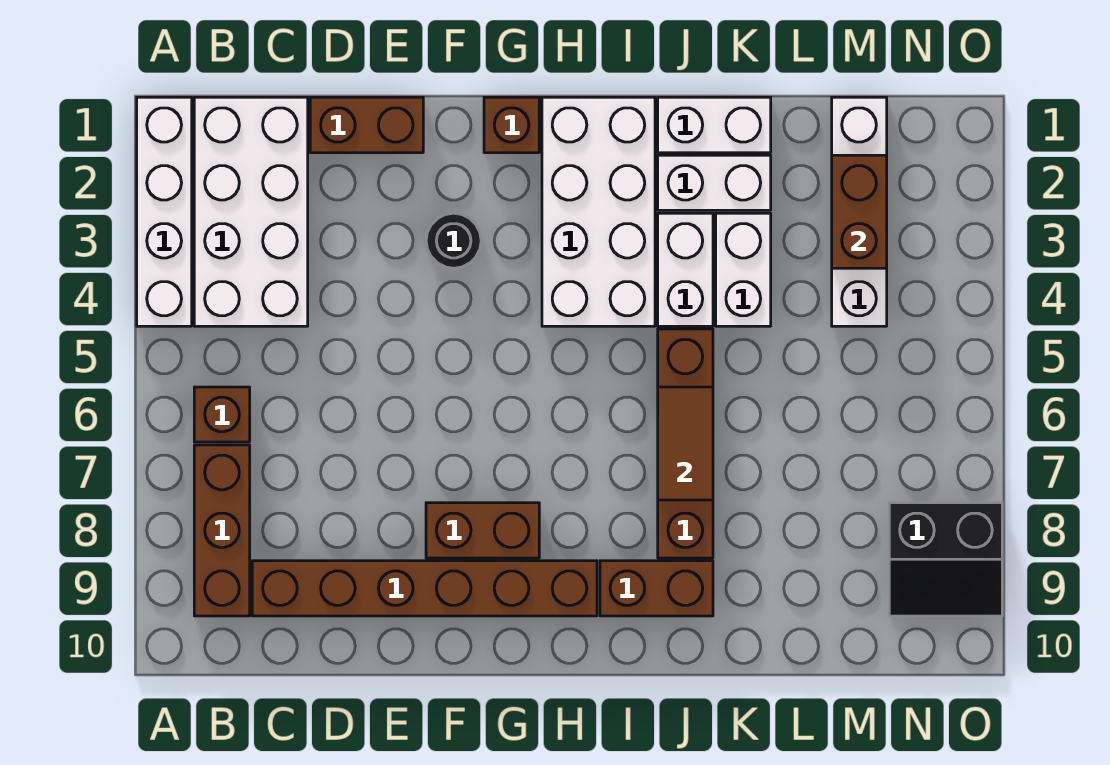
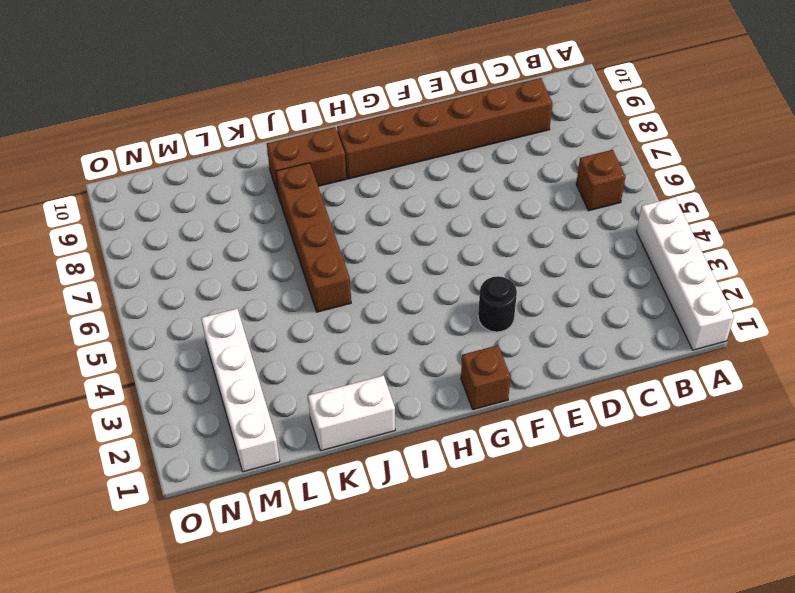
none -> white 2x4 brick [194,97,308,326]
none -> brown 1x3 brick [194,445,250,616]
none -> brown 1x2 brick [310,97,423,153]

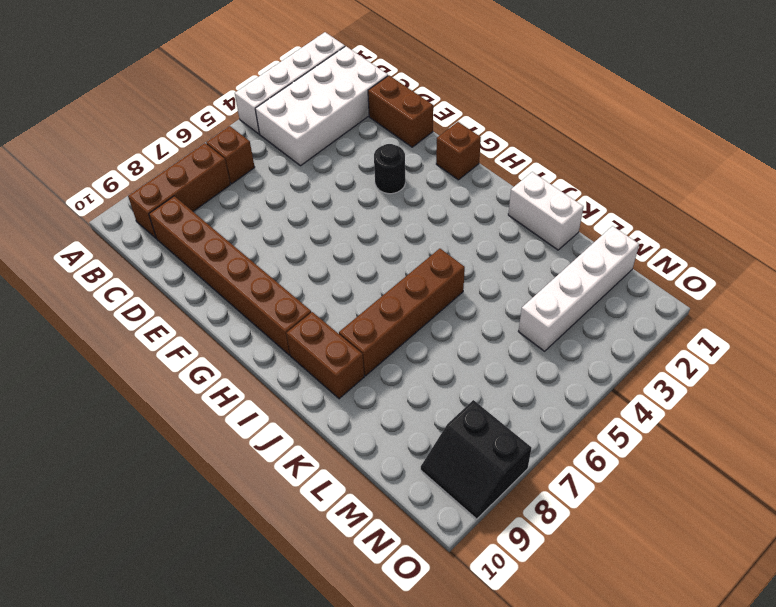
none -> brown 1x2 brick [426,503,539,558]
none -> white 2x4 brick [542,97,655,326]
none -> white 1x2 brick [658,155,771,210]

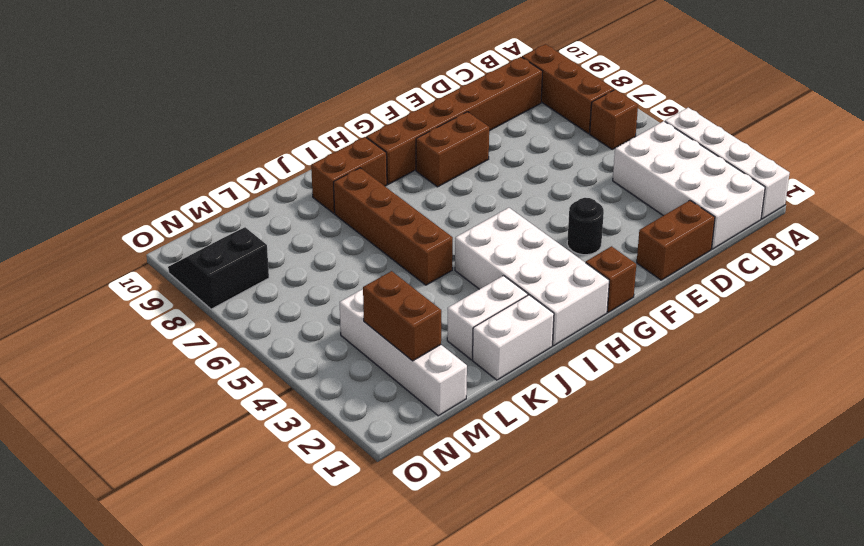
none -> white 1x2 brick [658,213,713,326]
none -> white 1x2 brick [716,213,771,326]
none -> brown 1x2 tile [658,387,713,500]

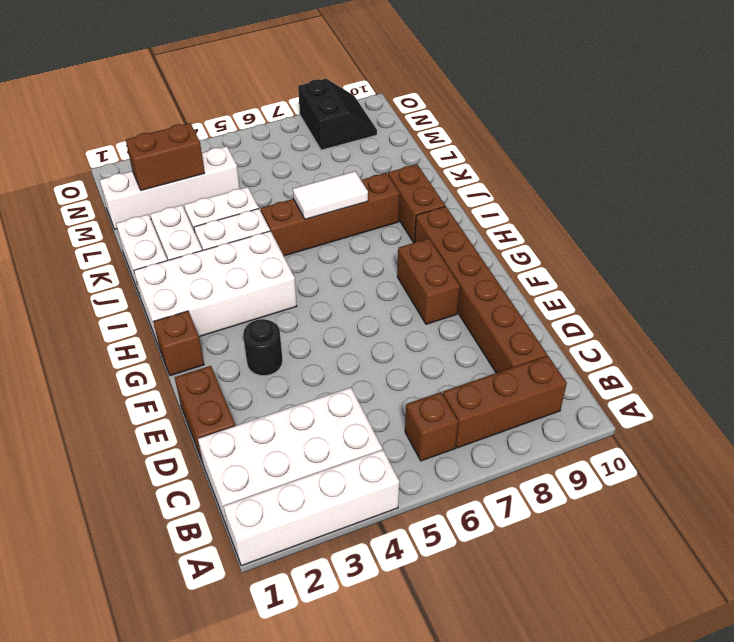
white 1x2 tile [293,171,368,219] -> brown 1x2 tile [658,387,713,500]

